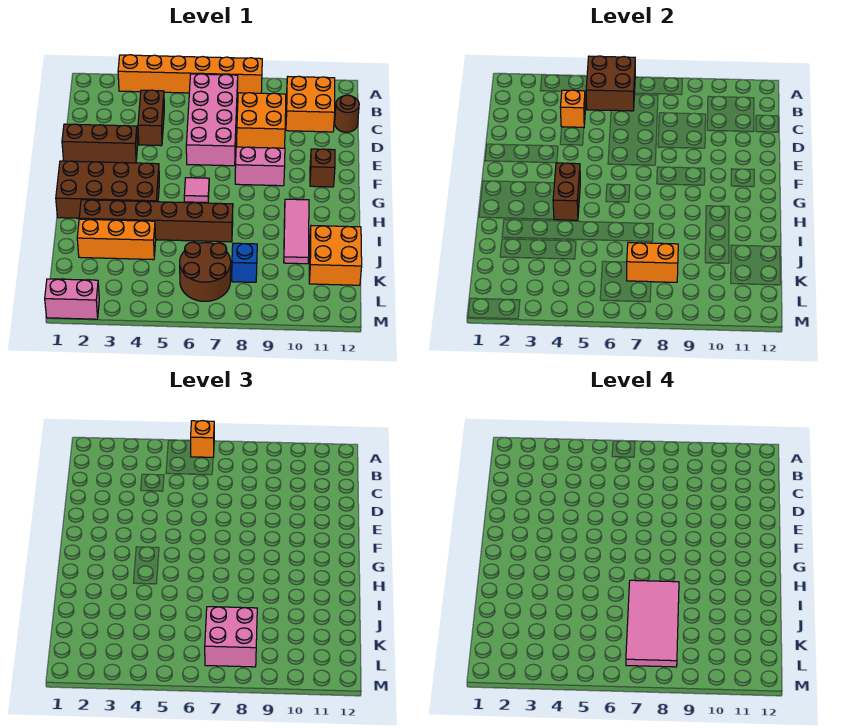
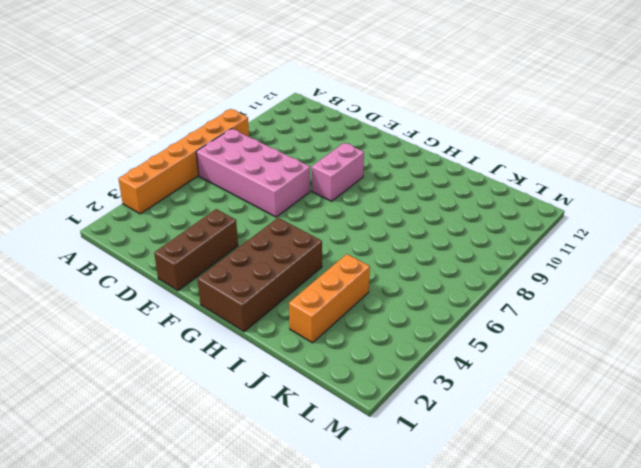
none -> orange 2x2 brick [286,76,335,132]
none -> brown 1x2 brick [138,90,164,146]
none -> orange 2x2 brick [237,93,286,148]

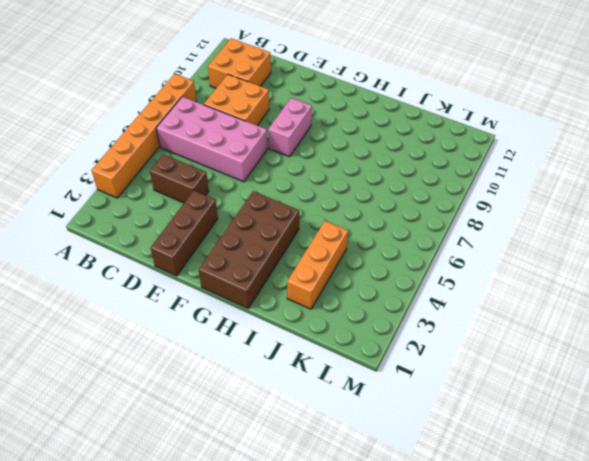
none -> brown 1x1 round brick [335,95,359,132]
none -> brown 1x1 brick [310,149,335,187]
none -> pink 1x1 tile [184,178,209,203]

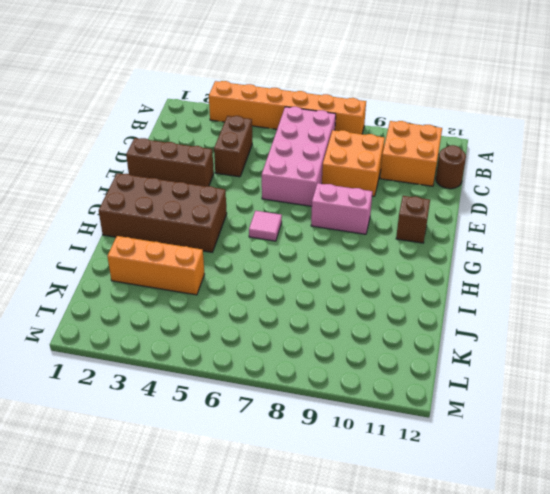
none -> pink 1x3 tile [284,199,309,264]
none -> brown 1x6 brick [79,200,233,242]
none -> orange 2x2 brick [309,226,362,285]

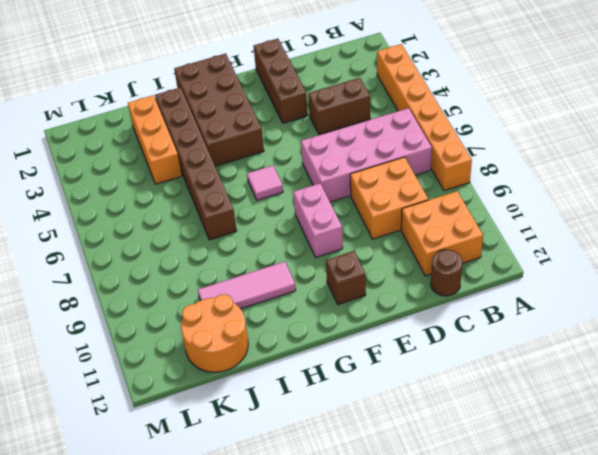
orange 2x2 round brick [181,294,248,372] -> orange 2x2 brick [309,226,362,285]
none -> brown 2x2 round brick [180,242,231,301]
none -> blue 1x1 brick [232,243,257,282]
none -> pink 1x2 brick [45,279,99,319]

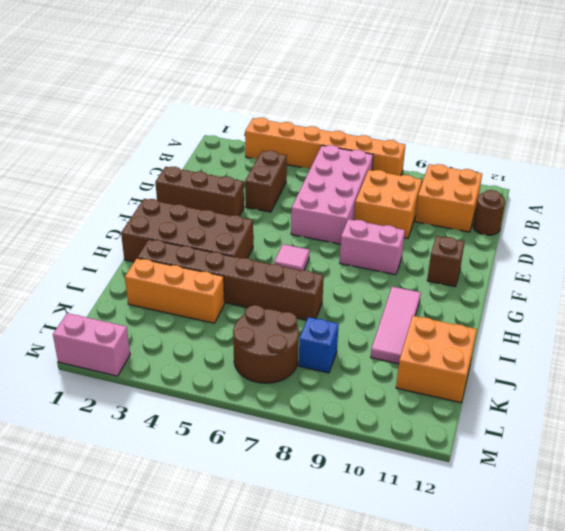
none -> brown 2x2 brick [586,56,635,111]
none -> orange 1x1 brick [560,90,585,127]
none -> brown 1x2 brick [553,163,580,220]

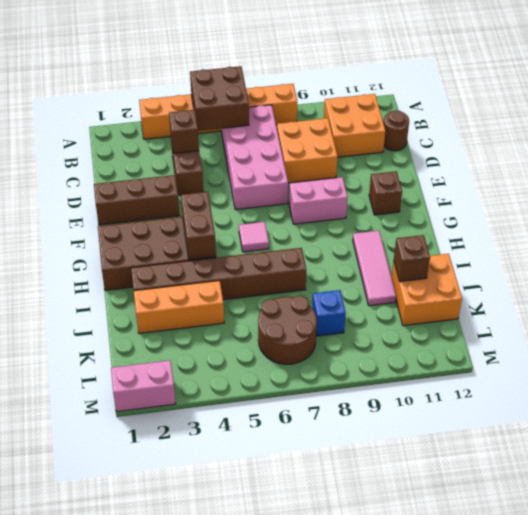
brown 1x1 brick [169,110,199,154] -> orange 1x1 brick [560,90,585,127]
brown 1x1 brick [394,235,430,282] -> none
none -> orange 1x2 brick [627,243,678,282]
none -> orange 1x1 brick [190,421,214,457]
none -> pink 2x2 brick [205,607,257,667]

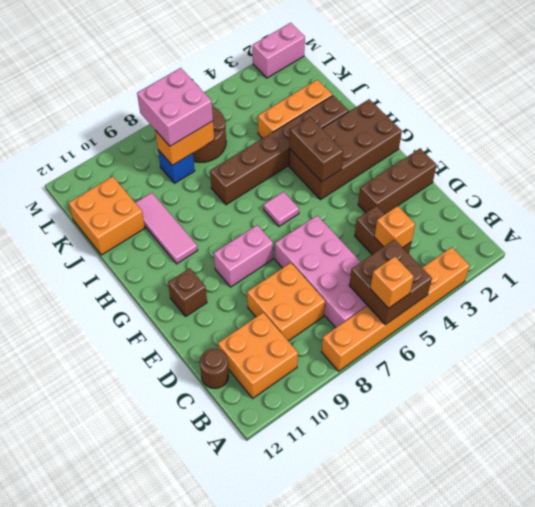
none -> pink 2x4 tile [626,580,679,667]

